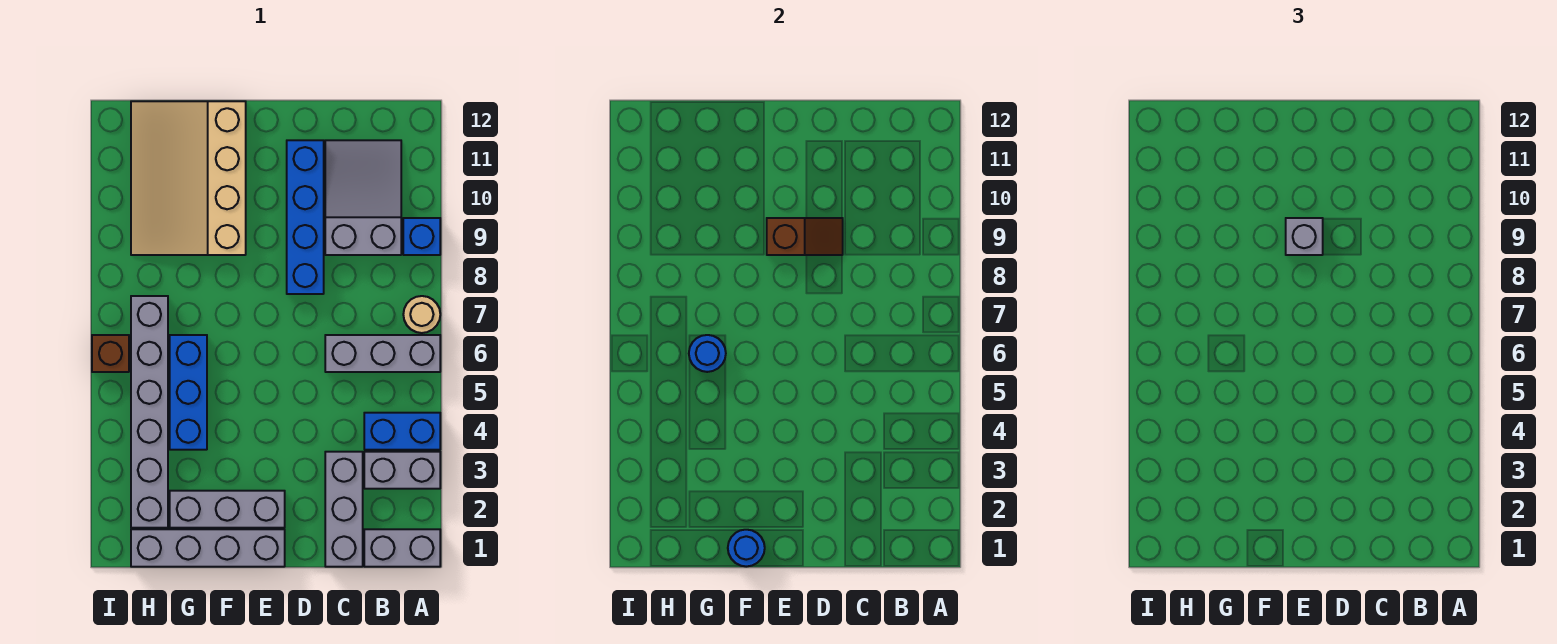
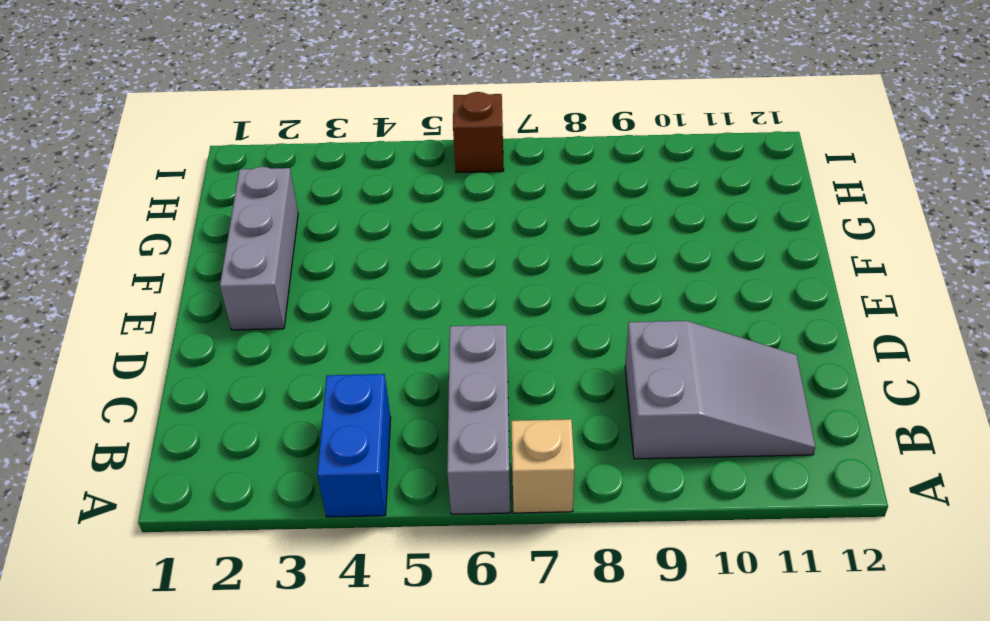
tan 1x1 brick [511,419,575,513] -> tan 1x1 round brick [403,296,440,333]
none -> grey 1x2 brick [364,529,440,567]
none -> grey 1x2 brick [364,452,440,489]
none -> blue 1x1 brick [403,218,440,255]

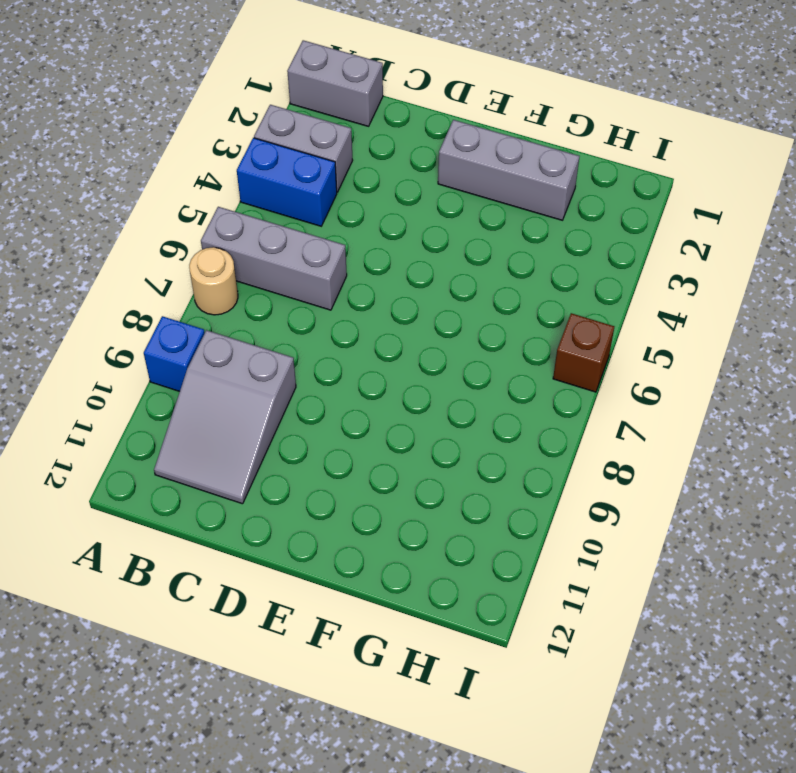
none -> grey 1x3 brick [325,452,363,567]
none -> blue 1x4 brick [287,140,324,294]
none -> grey 1x4 brick [131,529,285,567]

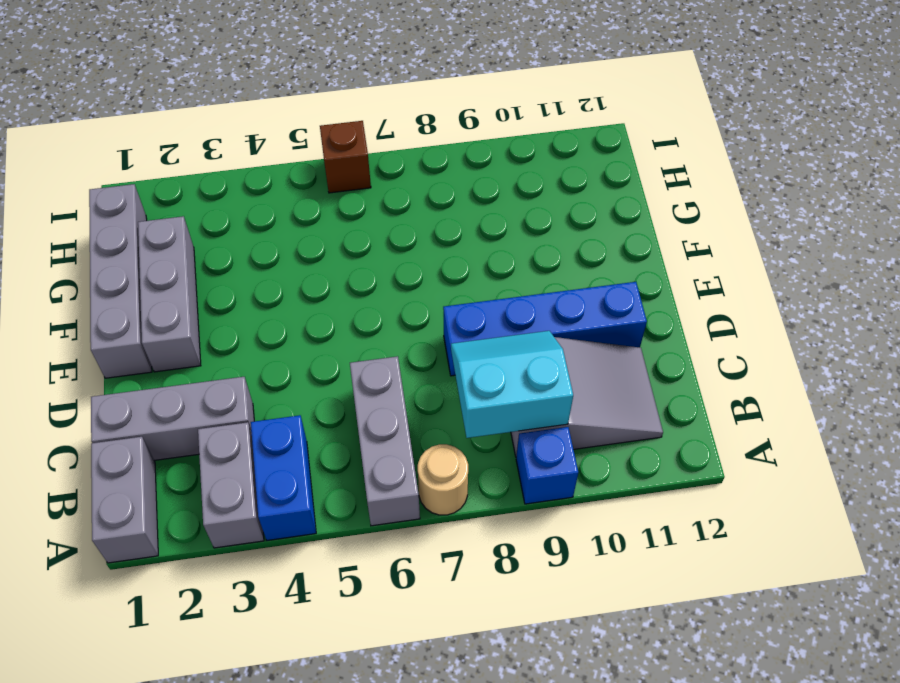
cyan 2x2 slope [451,331,573,438] -> none
none -> tan 3x4 slope [131,101,246,255]
none -> blue 1x3 brick [170,335,207,450]
none -> grey 1x6 brick [131,296,168,528]

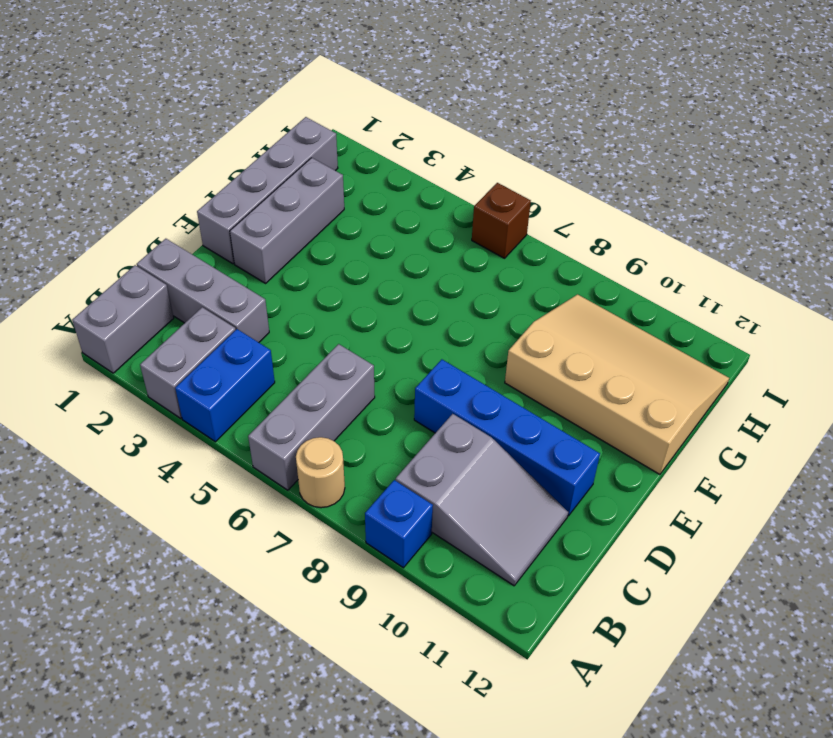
none -> blue 1x3 brick [170,335,207,450]
none -> grey 1x6 brick [131,296,168,528]
none -> brown 1x2 slope [767,218,843,255]

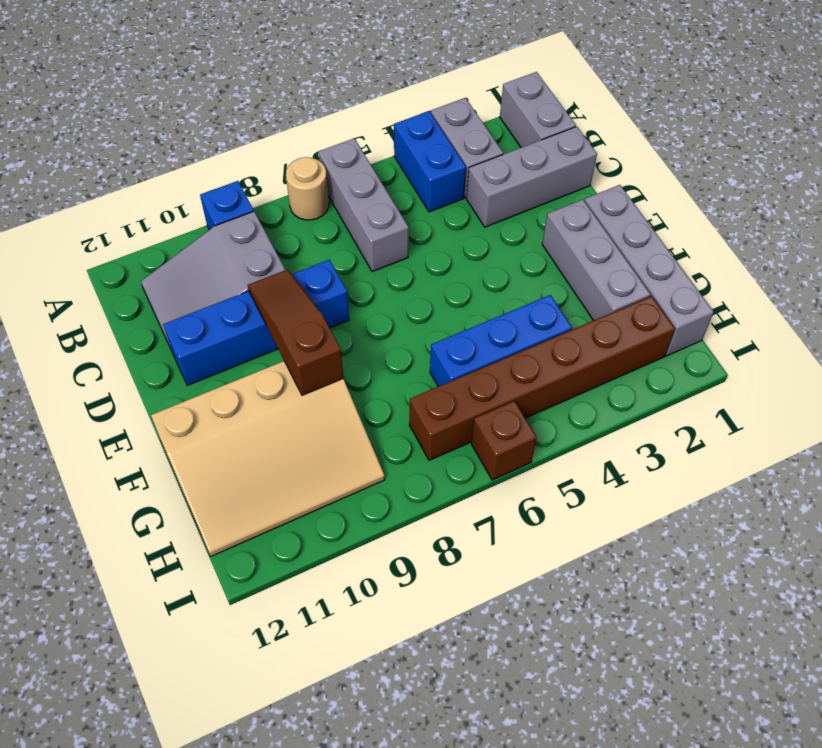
brown 1x3 slope [248,270,343,395] -> brown 1x2 slope [767,218,843,255]
brown 1x6 brick [409,296,675,460] -> grey 1x6 brick [131,296,168,528]
none -> blue 1x1 round brick [728,530,765,567]
none -> blue 1x1 round brick [689,335,726,372]
none -> grey 1x1 brick [1286,218,1323,255]

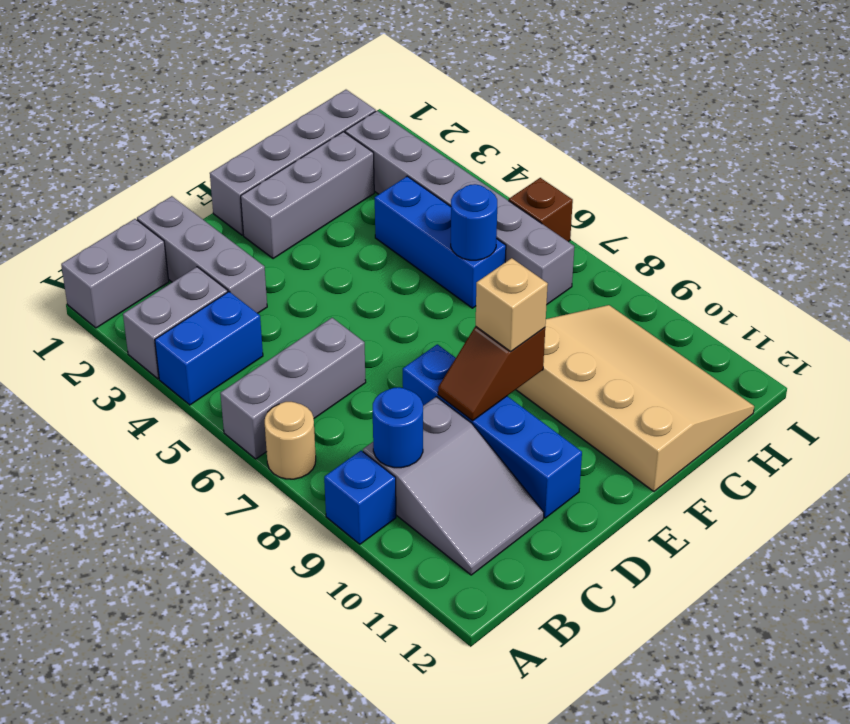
blue 1x1 round brick [373,387,423,468] -> blue 1x1 round brick moved to [728,530,765,567]
tan 1x1 brick [476,258,548,351] -> grey 1x1 brick [1286,218,1323,255]

